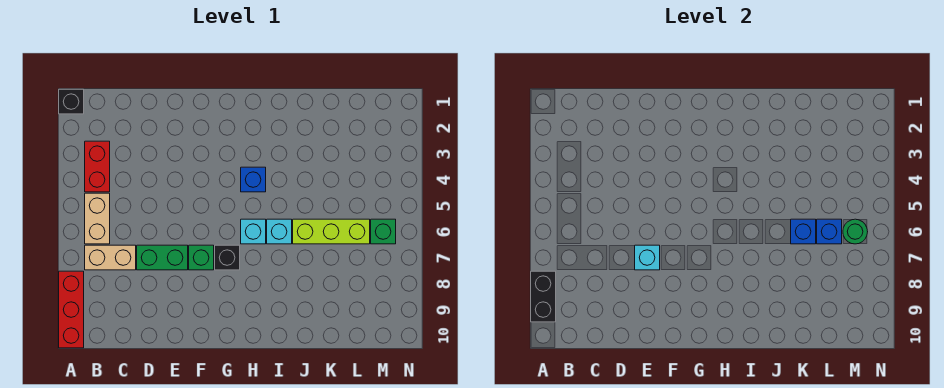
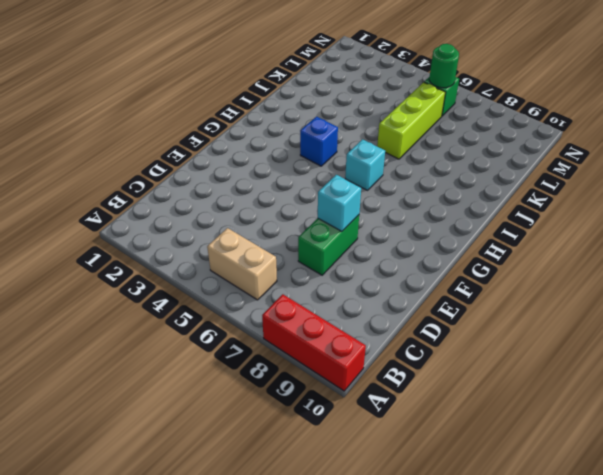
none -> black 1x1 brick [59,89,84,114]
none -> red 1x2 brick [85,141,110,192]
none -> tan 1x2 brick [85,245,136,270]

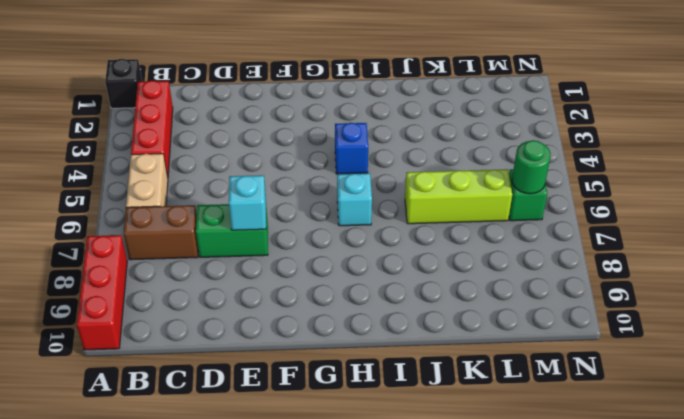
red 1x3 brick [131,81,173,177] -> red 1x2 brick [85,141,110,192]
brown 1x2 brick [123,205,198,260] -> tan 1x2 brick [85,245,136,270]
none -> green 1x1 brick [189,245,214,270]
none -> black 1x1 brick [215,245,240,270]
none -> cyan 1x1 brick [267,219,292,244]

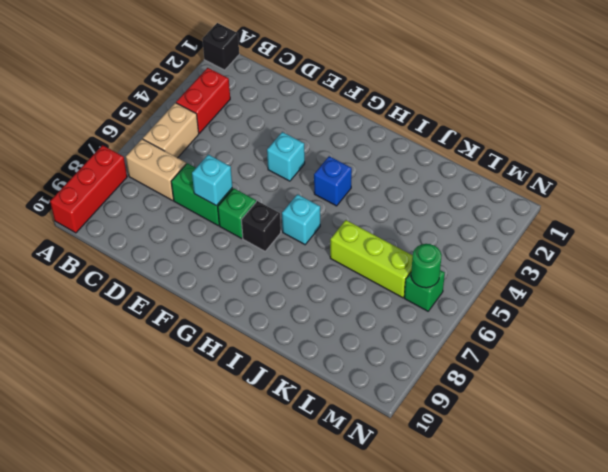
cyan 1x1 brick [267,132,305,181] -> cyan 1x1 brick moved to [267,219,292,244]
none -> black 1x2 brick [531,271,556,322]
none -> blue 1x1 brick [791,219,816,244]
none -> blue 1x1 brick [817,219,842,244]

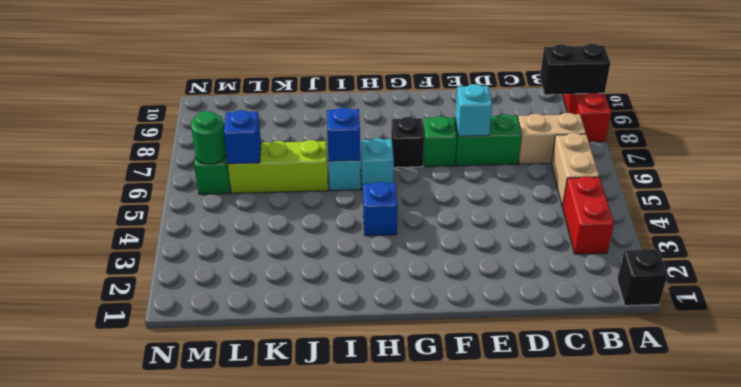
black 1x2 brick [540,44,610,95] -> black 1x2 brick turned to [531,271,556,322]
blue 1x1 brick [327,108,360,161] -> blue 1x1 brick moved to [791,219,816,244]

